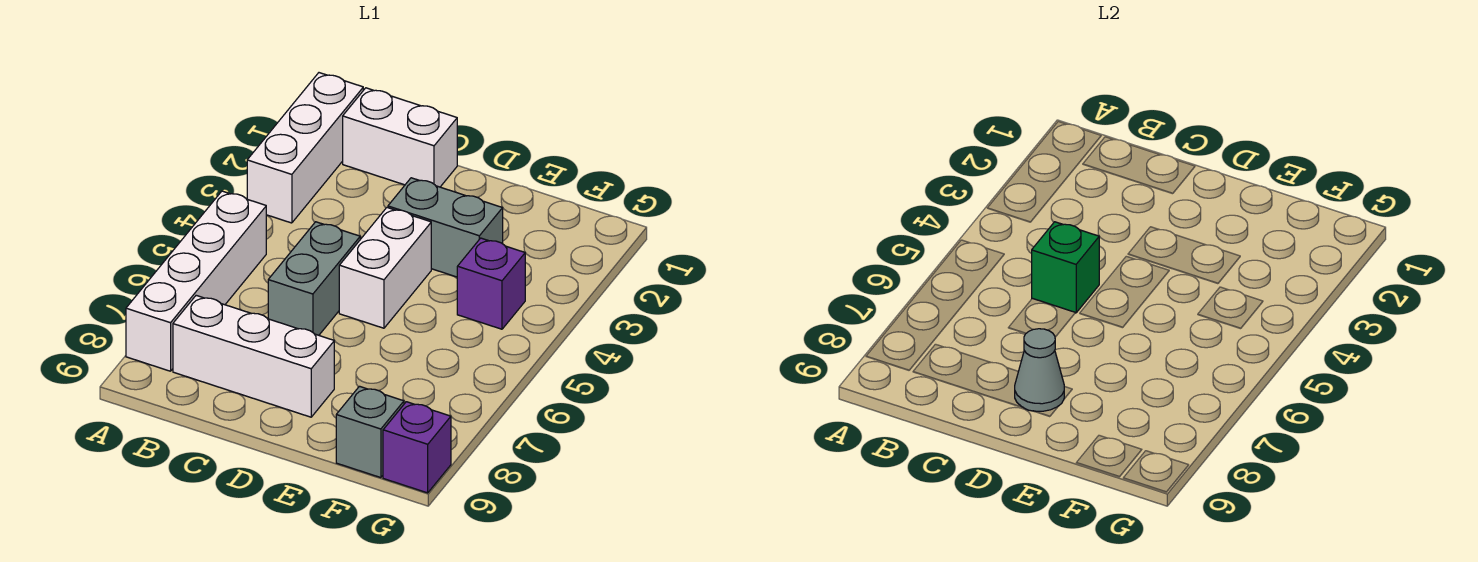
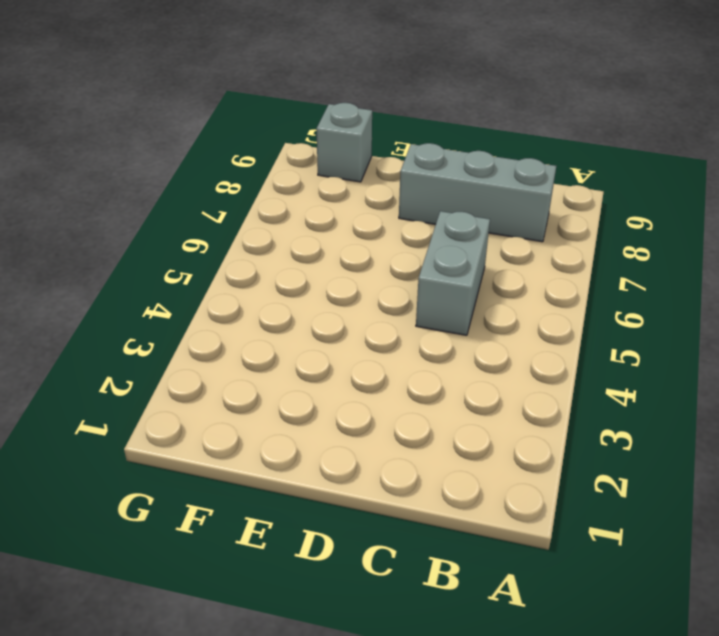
grey 1x3 brick [399,143,556,242] -> white 1x3 brick [173,295,334,417]
none -> white 1x3 brick [247,73,363,223]
none -> white 1x4 brick [126,191,266,371]
none -> white 1x2 brick [343,88,457,187]

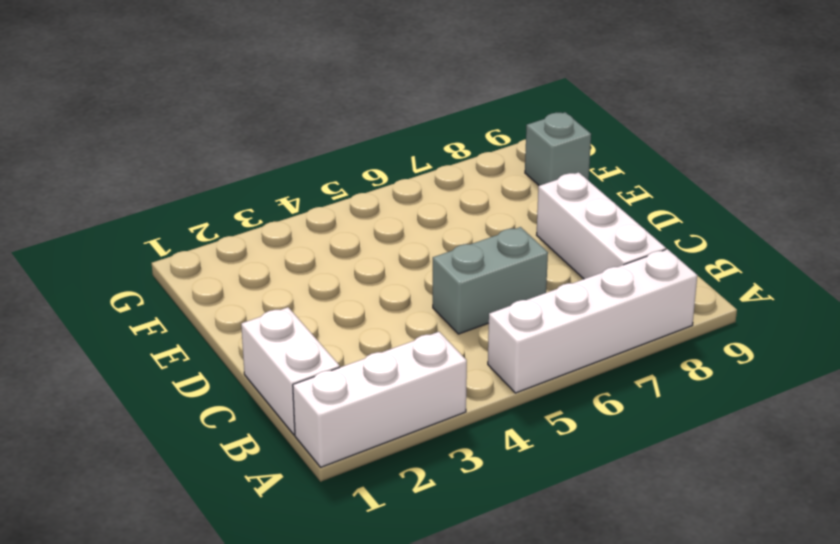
none -> grey 1x2 brick [388,178,503,277]
none -> white 1x2 brick [339,208,431,328]
none -> purple 1x1 brick [457,238,525,329]

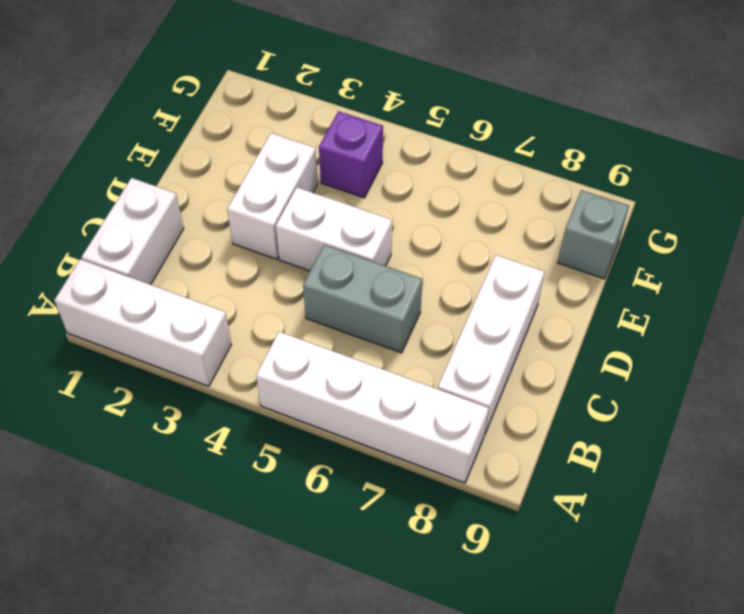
white 1x2 brick [227,133,318,259] -> grey 1x2 brick [388,178,503,277]
none -> purple 1x1 brick [383,402,451,493]
none -> green 1x1 brick [1032,222,1099,313]
none -> grey 1x1 cone [1015,329,1064,411]

